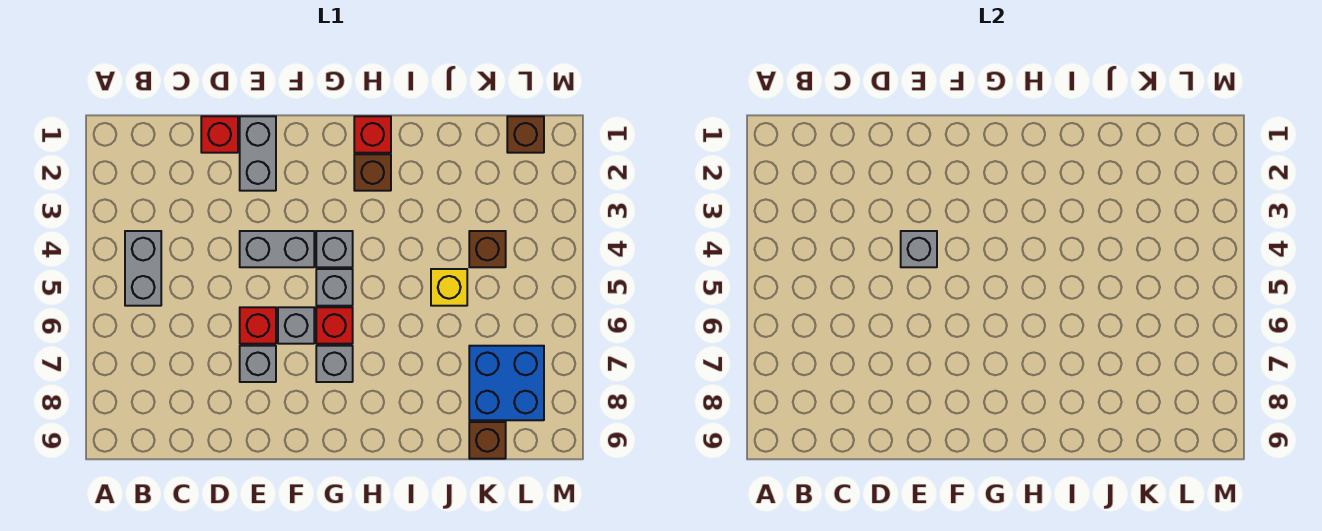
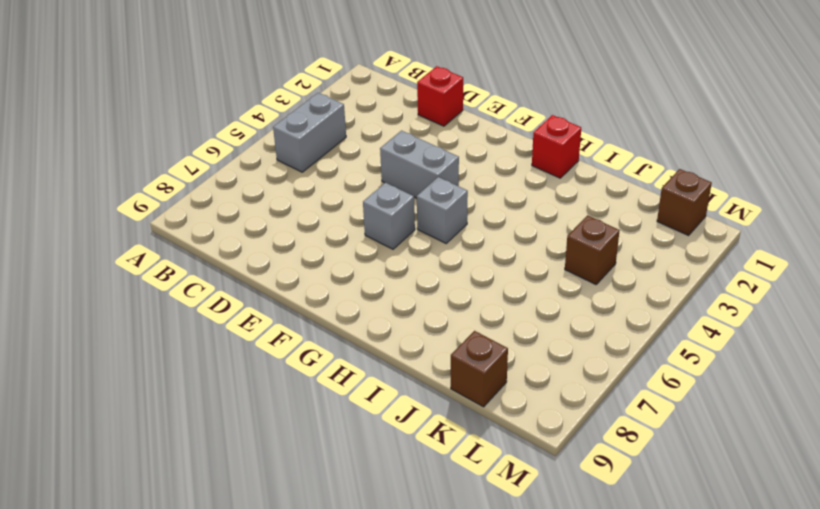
none -> grey 1x2 brick [240,116,276,191]
none -> red 1x1 brick [240,307,276,344]
none -> grey 1x1 brick [240,346,276,382]

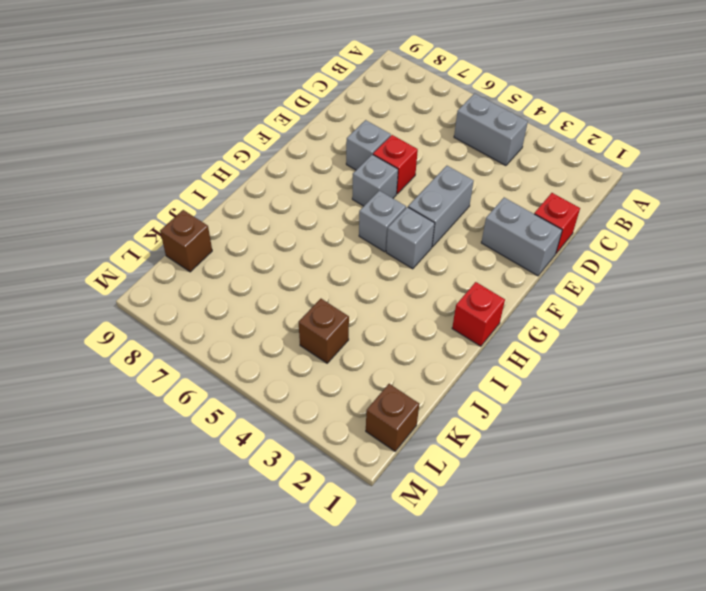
none -> red 1x1 brick [316,307,353,344]
none -> grey 1x1 brick [316,346,353,382]
none -> brown 1x1 brick [354,154,391,191]

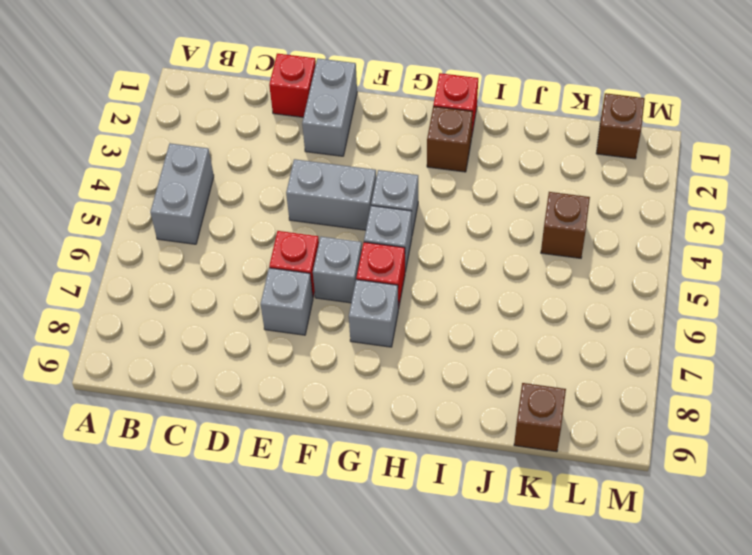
none -> yellow 1x1 brick [431,269,467,306]
none -> blue 2x2 brick [469,346,544,420]
none -> grey 1x1 brick [901,231,937,267]

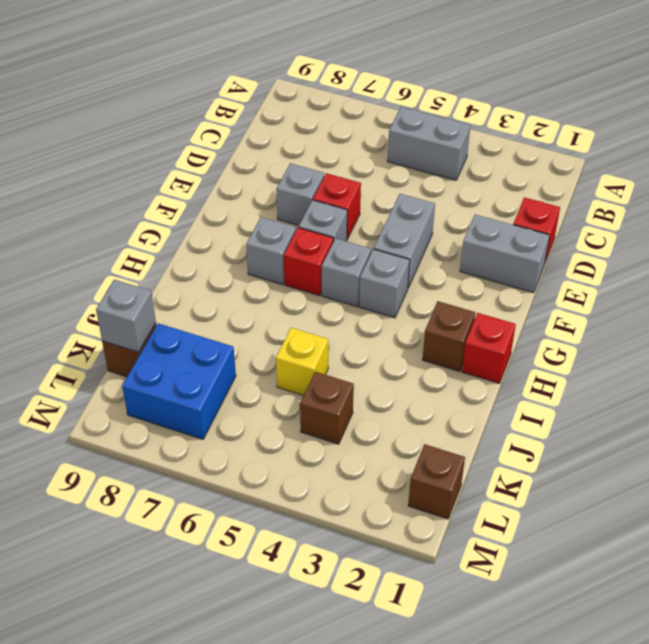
grey 1x1 brick [96,280,156,352] -> grey 1x1 brick moved to [901,231,937,267]

